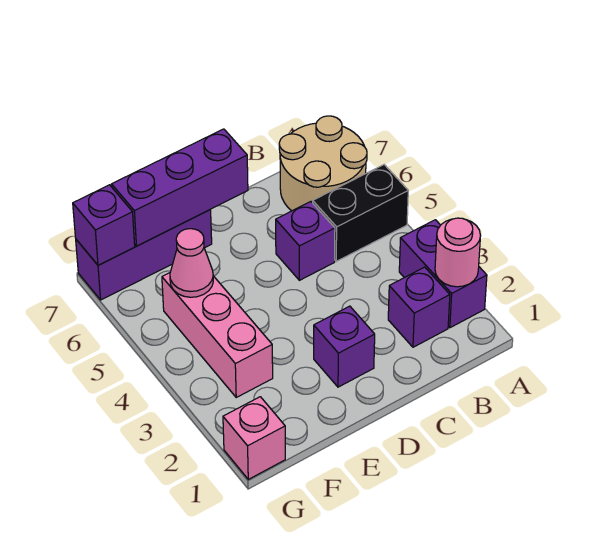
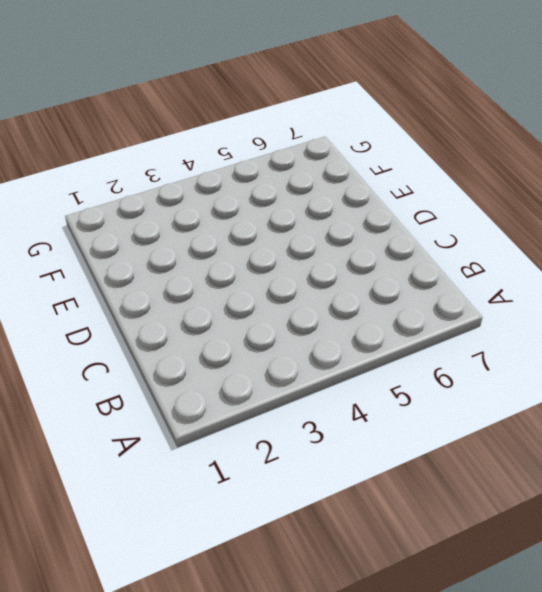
none -> purple 1x2 brick [399,220,487,328]
none -> black 1x2 brick [313,165,408,261]
none -> tan 2x2 round brick [279,116,367,211]

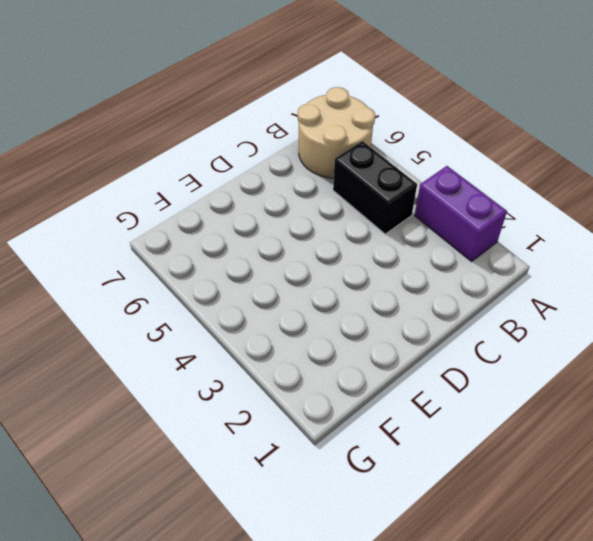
black 1x2 brick [333,141,417,234] -> black 1x2 brick turned to [313,165,408,261]
none -> purple 1x1 brick [388,267,450,347]
none -> purple 1x1 brick [276,202,335,280]
none -> purple 1x1 brick [314,306,375,387]

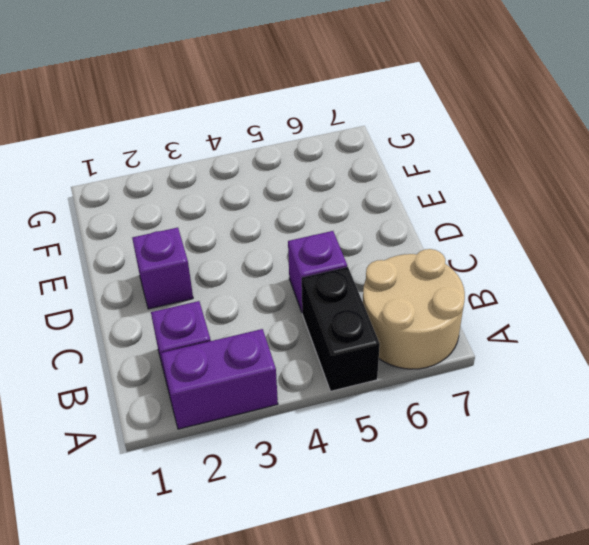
none -> purple 1x3 brick [76,210,212,300]
none -> pink 1x3 brick [162,273,273,397]
none -> pink 1x1 brick [223,397,285,479]

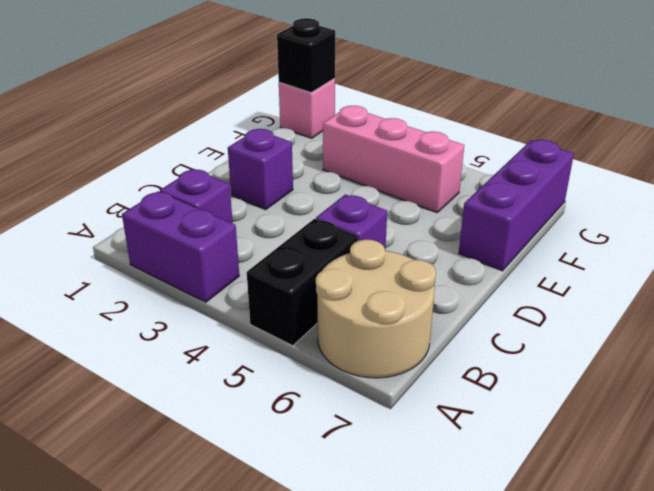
black 1x1 brick [277,18,335,93] -> none
none -> pink 1x1 round brick [435,218,481,287]
none -> purple 1x3 brick [112,129,248,246]
none -> pink 1x1 cone [170,229,213,297]

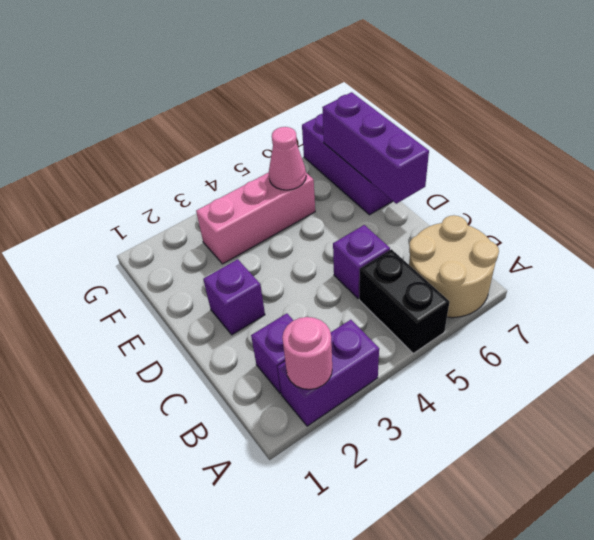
none -> pink 1x1 brick [223,397,285,479]
none -> purple 1x1 brick [73,185,135,265]

